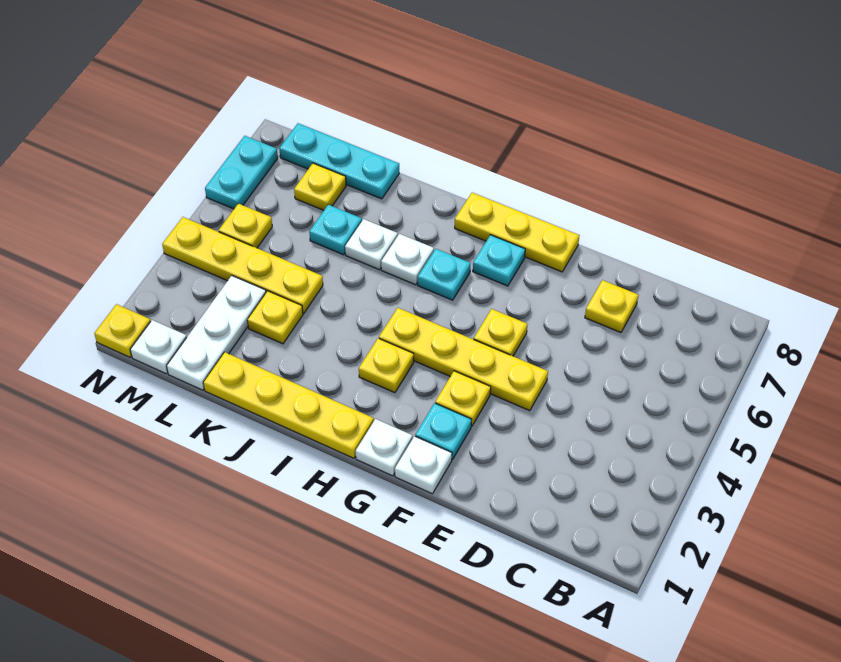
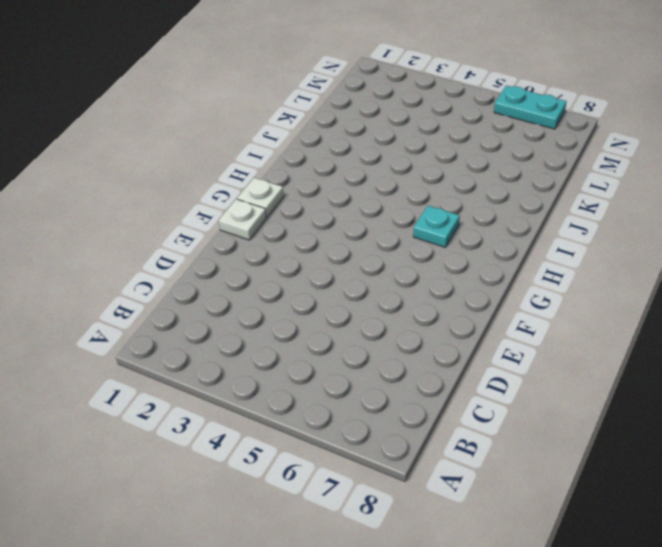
none -> yellow 1x1 plate [585,280,638,332]
none -> yellow 1x4 plate [379,308,548,411]
none -> cyan 1x1 plate [415,403,472,460]

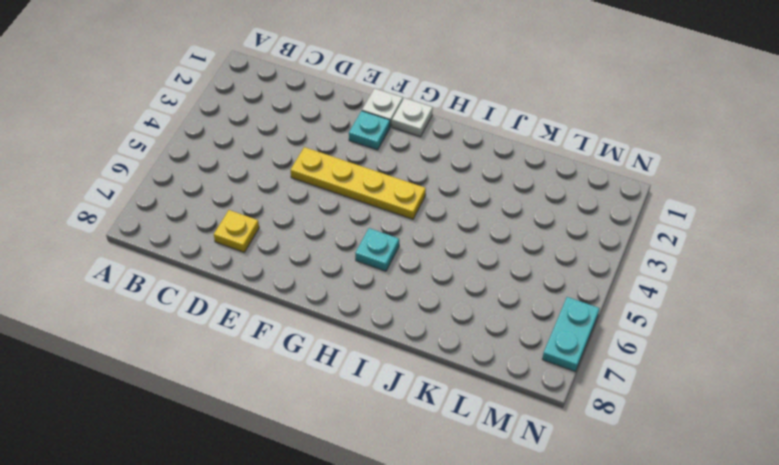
none -> yellow 1x1 plate [435,371,491,426]
none -> yellow 1x1 plate [474,309,528,356]
none -> yellow 1x3 plate [455,193,579,272]

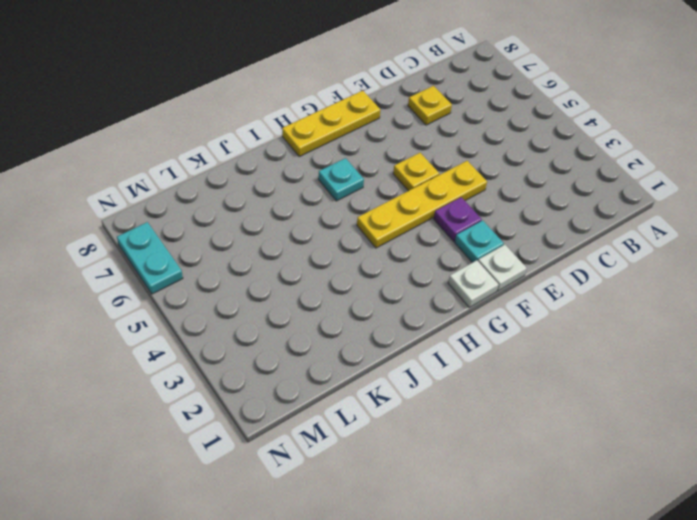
purple 1x1 plate [434,197,482,241] -> yellow 1x1 plate [435,371,491,426]
none -> cyan 1x1 plate [473,235,525,286]
none -> yellow 1x4 plate [203,352,374,458]
none -> yellow 1x1 plate [359,338,414,393]

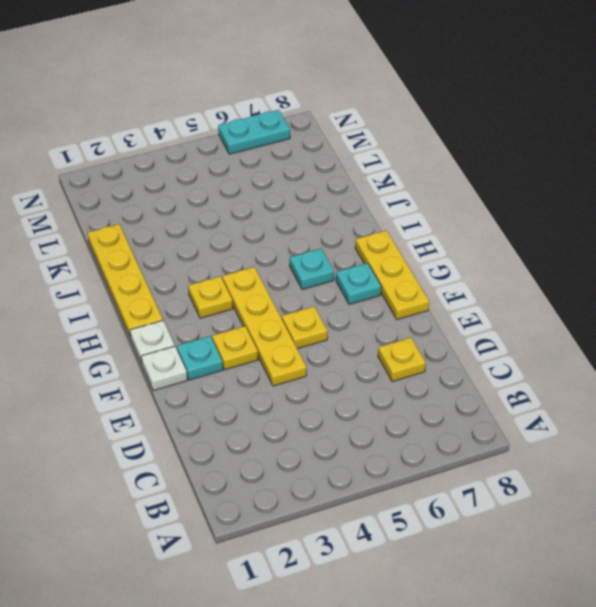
none -> white 1x1 plate [381,234,434,285]
none -> white 1x1 plate [345,219,398,270]
none -> yellow 1x1 plate [247,291,303,344]

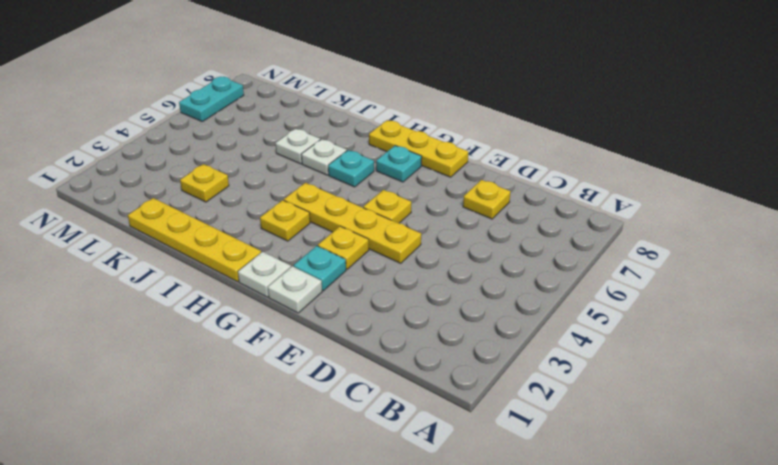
none -> yellow 1x4 plate [162,217,323,313]
none -> cyan 1x1 plate [309,205,362,255]
none -> cyan 1x3 plate [279,123,399,199]

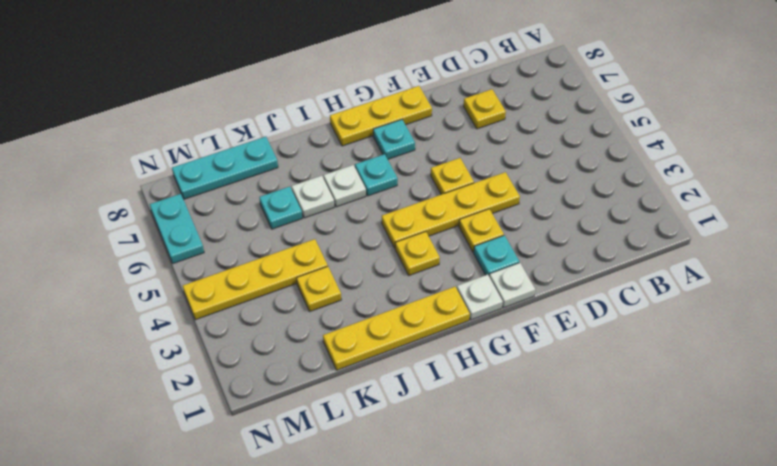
none -> white 1x3 plate [167,276,266,390]
none -> yellow 1x1 plate [294,163,346,210]
none -> white 1x1 plate [130,320,187,374]

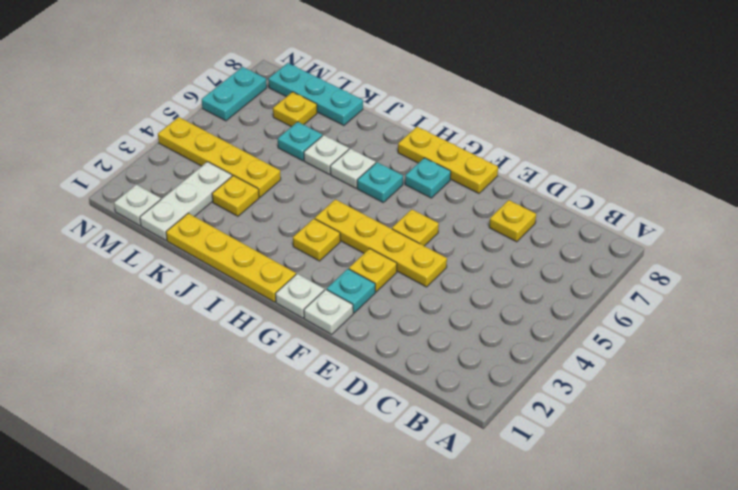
none -> yellow 1x1 plate [219,204,272,248]
none -> yellow 1x1 plate [94,304,151,357]

